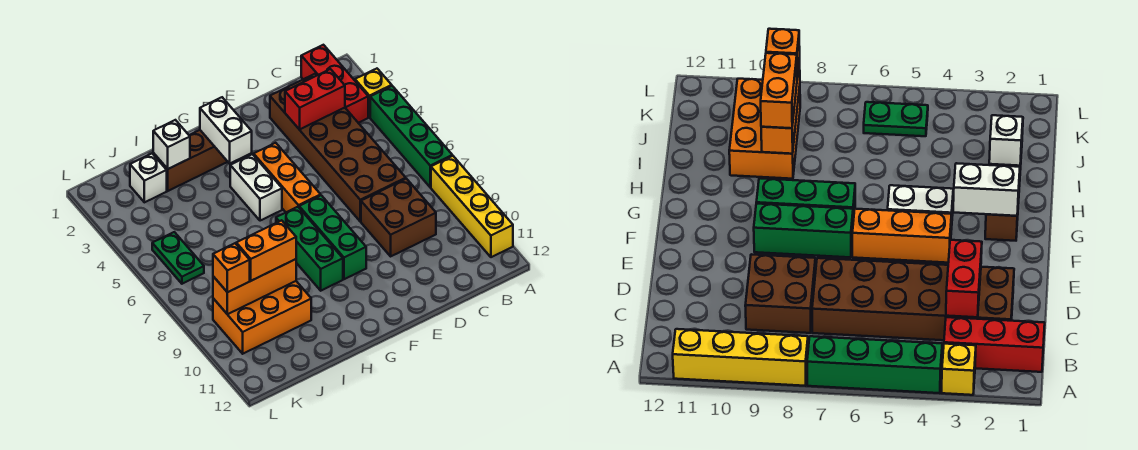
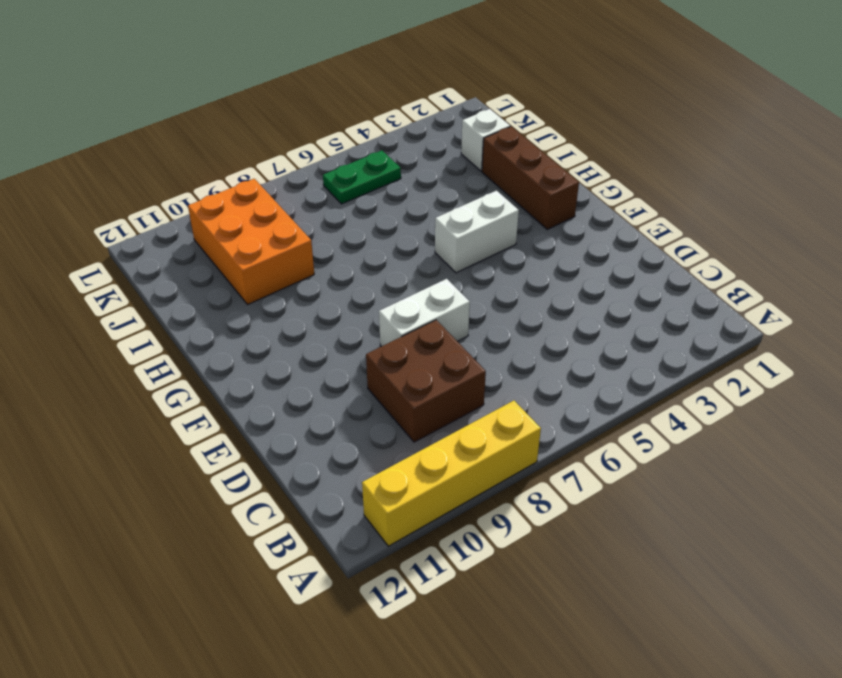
white 1x2 brick [379,279,470,347] -> white 1x2 brick moved to [200,97,252,163]
none -> yellow 1x1 brick [355,69,392,117]
none -> green 1x4 brick [370,86,452,187]
none -> red 1x3 brick [301,45,368,123]

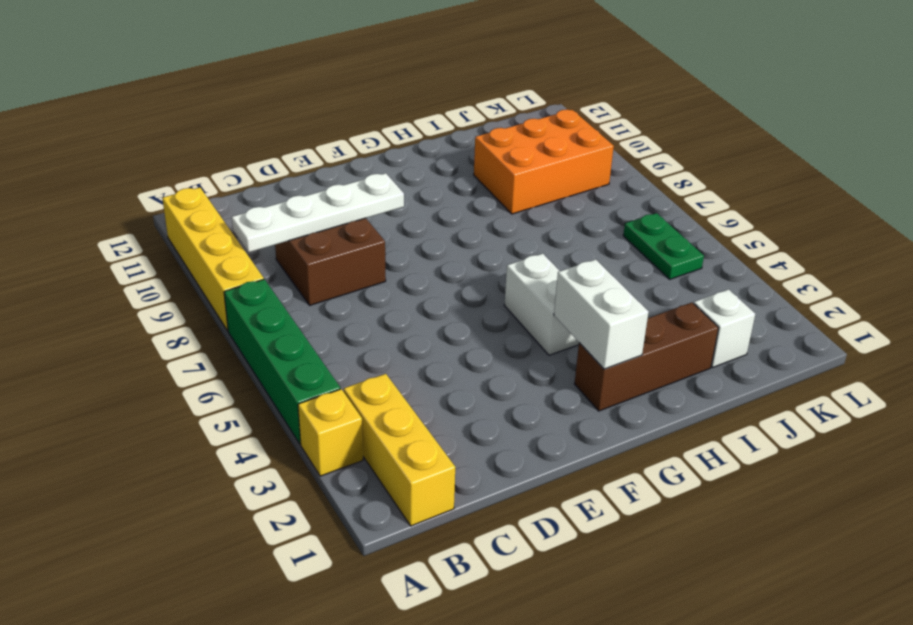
yellow 1x3 brick [344,374,455,526] -> red 1x3 brick [301,45,368,123]
white 1x4 plate [232,173,404,252] -> none
none -> brown 2x6 brick [270,74,406,221]
none -> orange 1x3 brick [254,143,321,212]
none -> green 1x3 brick [299,195,366,279]

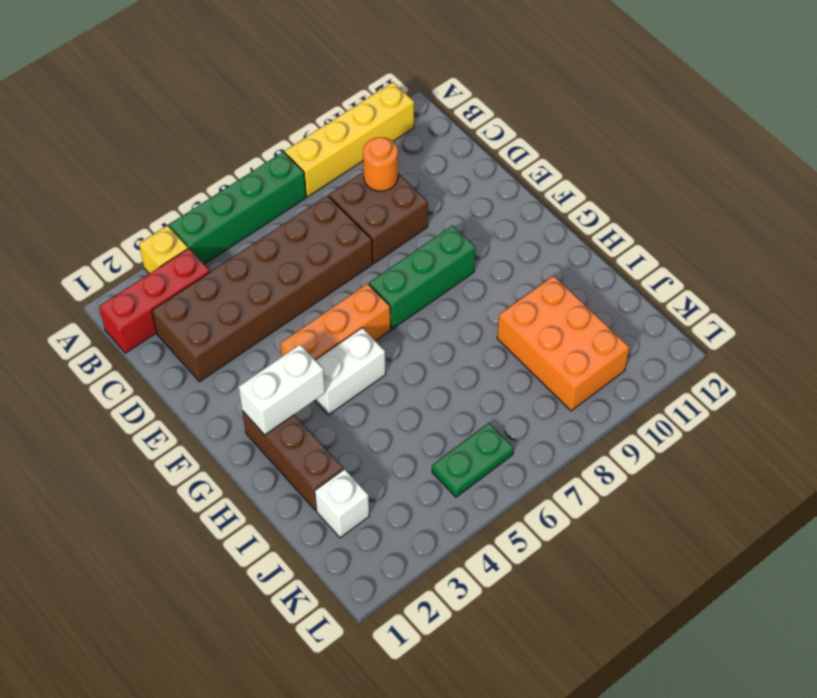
orange 1x1 round brick [363,137,398,191] -> none
none -> green 1x3 brick [276,207,343,291]
none -> red 1x2 brick [285,69,345,130]
none -> white 1x1 brick [153,120,190,169]

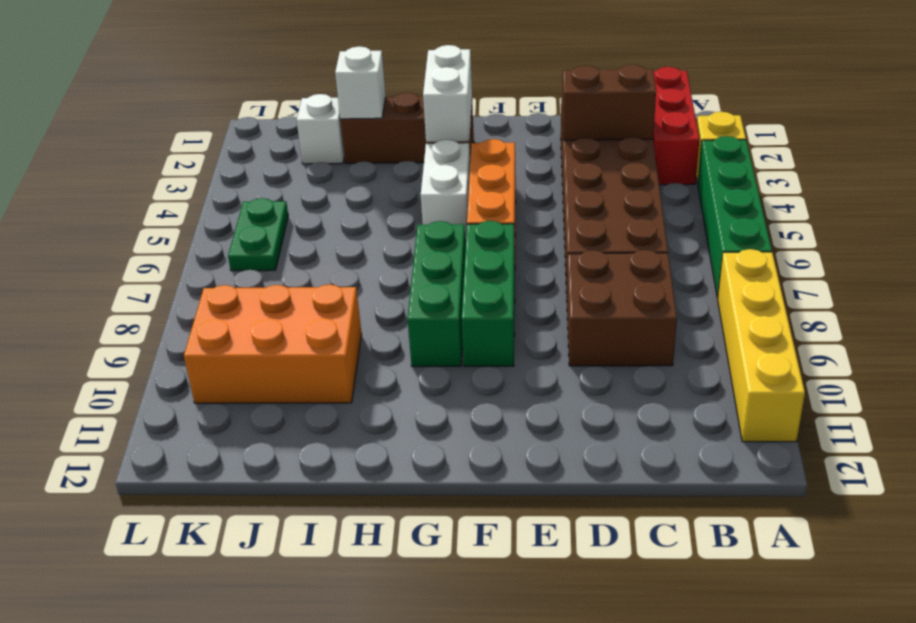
brown 1x2 brick [562,65,656,140] -> red 1x2 brick [285,69,345,130]
none -> orange 1x3 brick [213,259,296,314]
none -> orange 1x2 brick [236,220,296,281]
none -> orange 1x1 brick [213,243,250,292]

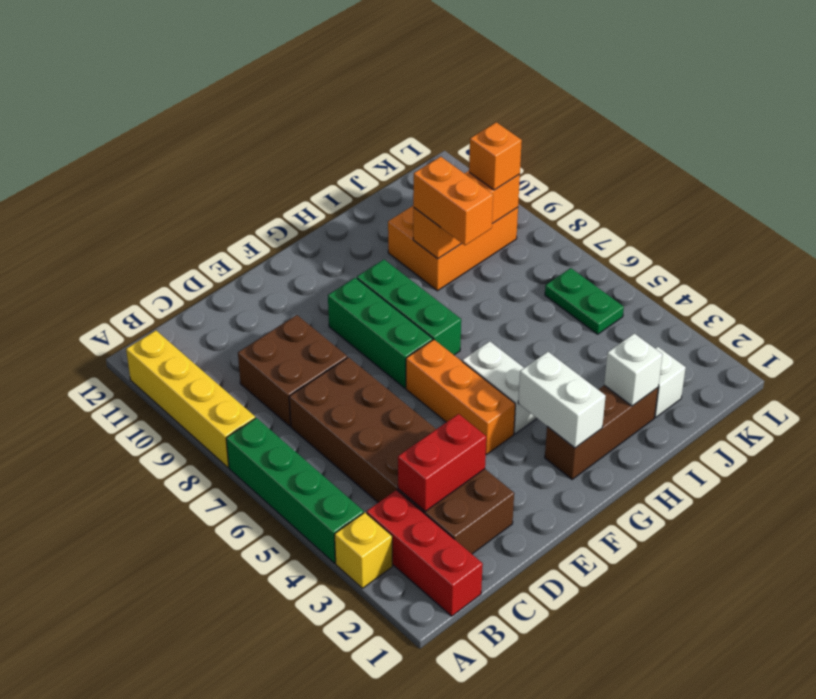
orange 1x2 brick [413,157,493,245] -> orange 1x2 brick turned to [236,220,296,281]

